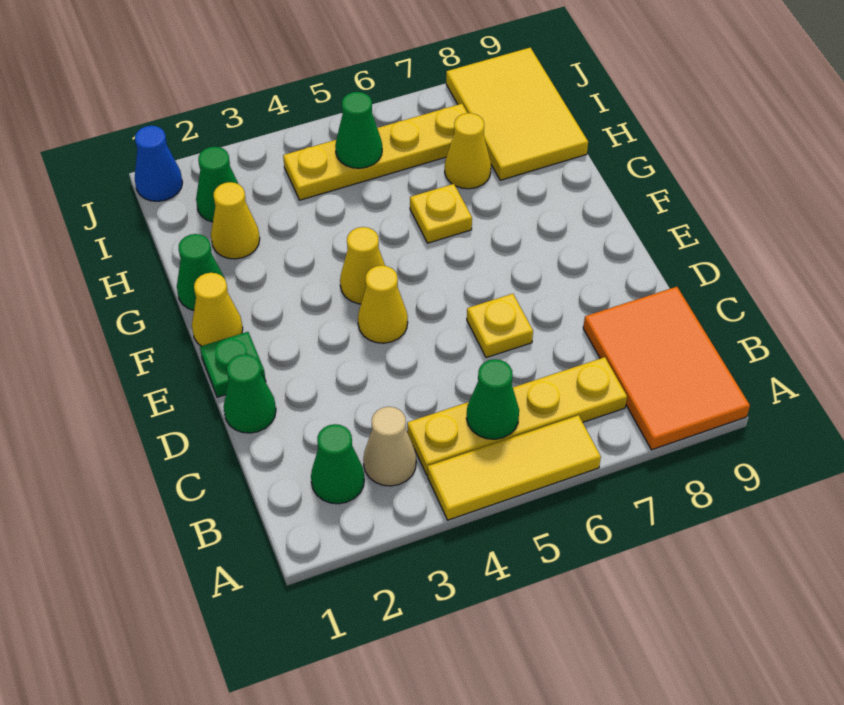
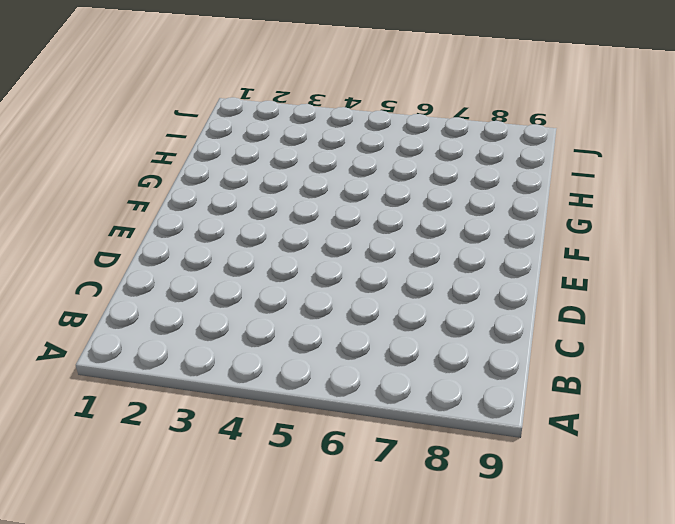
none -> yellow 1x3 tile [428,415,601,520]
none -> orange 2x3 tile [583,287,750,450]
none -> green 1x1 cone [311,424,364,504]

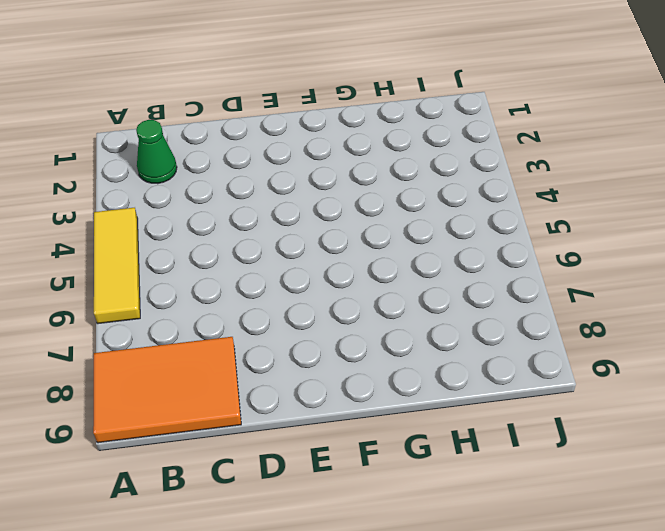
none -> tan 1x1 cone [363,407,416,486]
none -> yellow 1x4 plate [407,357,627,475]
none -> green 1x1 cone [224,354,276,433]

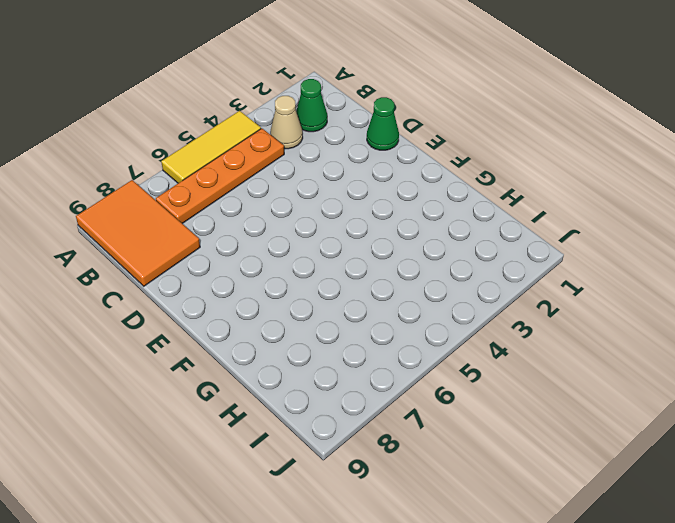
orange 1x4 plate [156,128,284,224] -> yellow 1x4 plate [407,357,627,475]
none -> yellow 1x1 plate [467,294,533,358]
none -> green 1x1 plate [200,332,266,397]
none -> yellow 1x1 cone [358,265,408,343]

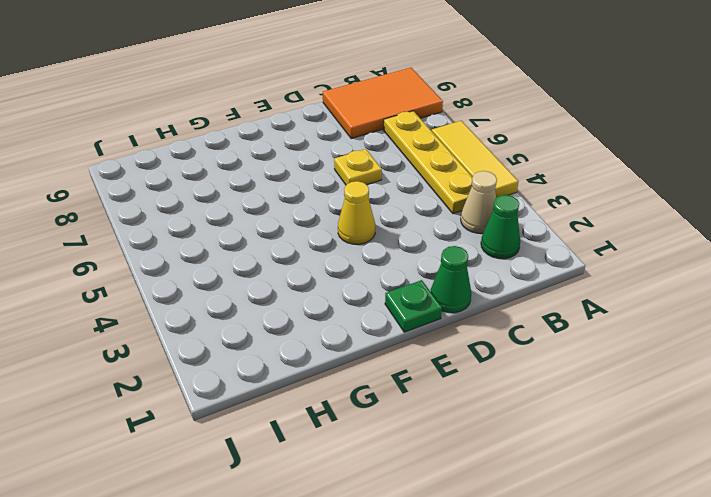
none -> yellow 1x1 cone [192,273,243,346]
none -> yellow 1x1 cone [340,227,385,304]
none -> green 1x1 cone [177,234,225,310]

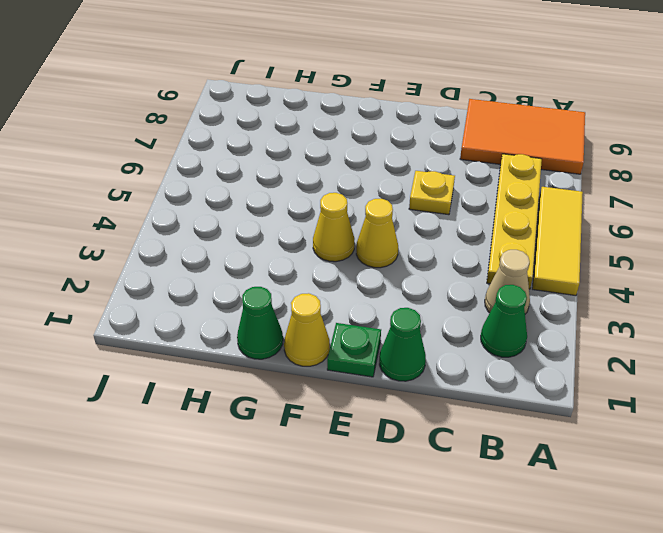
none -> yellow 1x1 plate [410,184,472,243]
none -> yellow 1x1 cone [211,182,260,259]
none -> yellow 1x1 cone [445,113,491,189]

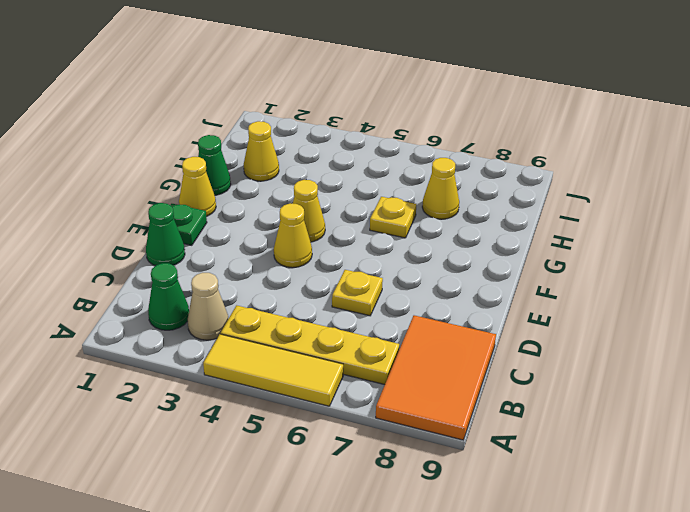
none -> yellow 2x3 tile [446,48,588,180]
none -> green 1x1 cone [196,147,238,222]
none -> yellow 1x4 plate [283,104,467,200]

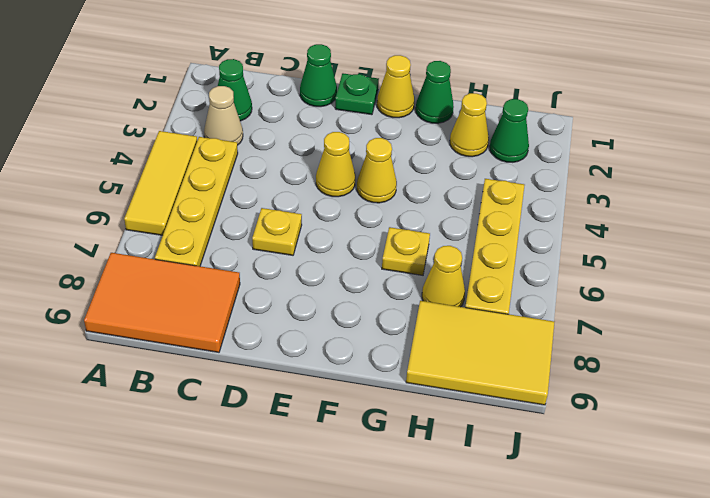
none -> blue 1x1 cone [135,126,183,201]
none -> green 1x1 cone [466,359,519,439]
none -> green 1x1 cone [335,92,382,168]

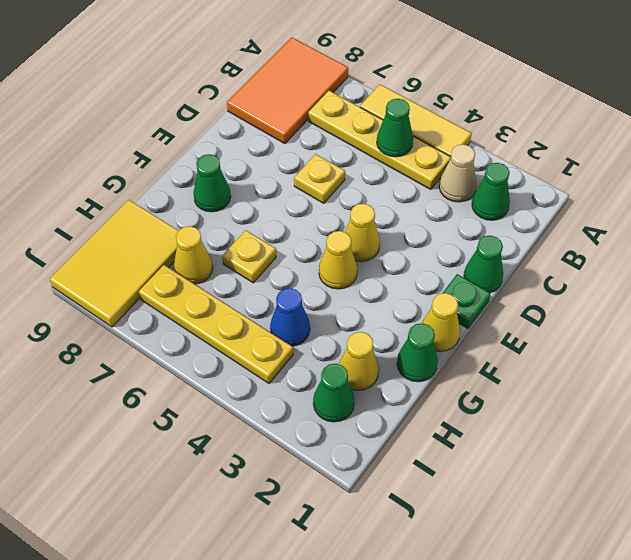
green 1x1 cone [193,154,231,212] -> green 1x1 cone moved to [335,92,382,168]
blue 1x1 cone [270,288,310,346] -> blue 1x1 cone moved to [135,126,183,201]

